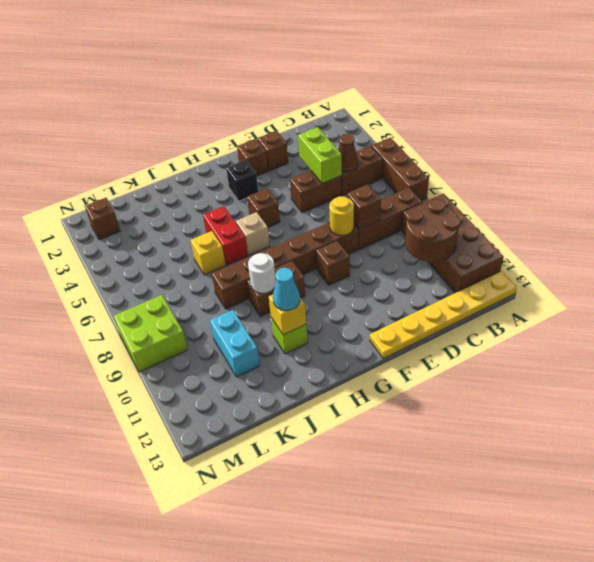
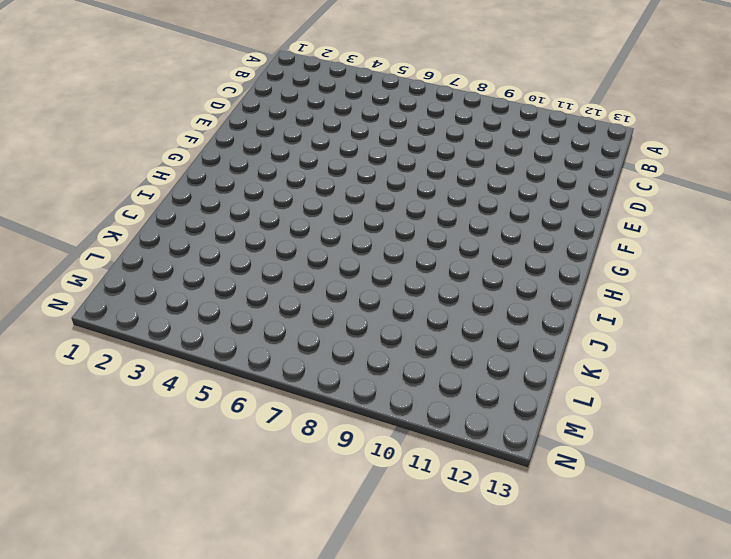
none -> brown 1x3 brick [372,138,429,201]
none -> brown 2x4 brick [402,194,503,293]
none -> yellow 1x6 plate [370,271,517,359]

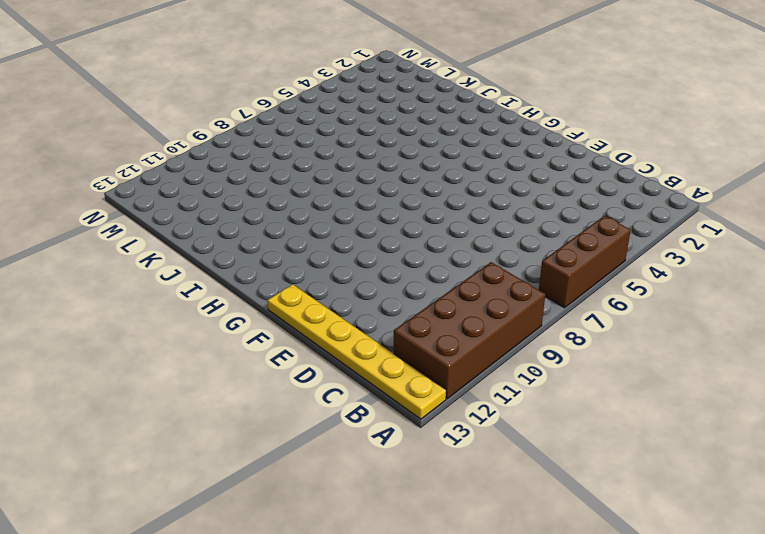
none -> brown 1x2 brick [341,146,383,195]
none -> brown 1x3 brick [354,188,422,249]
none -> brown 1x2 brick [290,170,342,213]

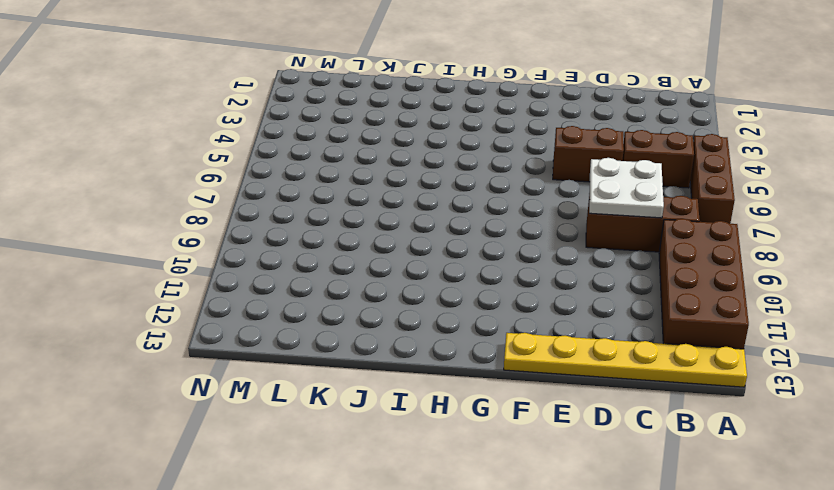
white 2x2 plate [589,158,664,218] -> brown 1x1 brick [347,184,381,229]
none -> brown 1x1 brick [258,131,288,171]
none -> brown 1x6 brick [212,222,358,309]
none -> brown 1x1 brick [237,139,268,176]

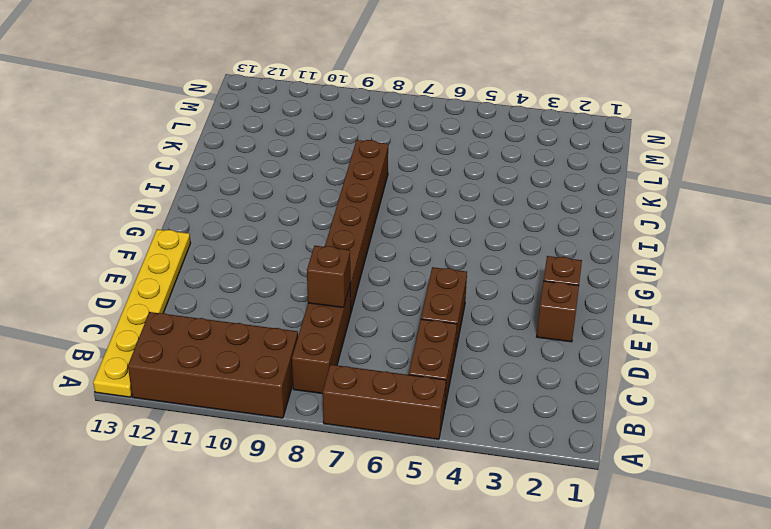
none -> brown 1x1 brick [316,241,350,285]
none -> black 1x1 brick [226,160,258,201]
none -> brown 1x1 brick [247,188,280,227]

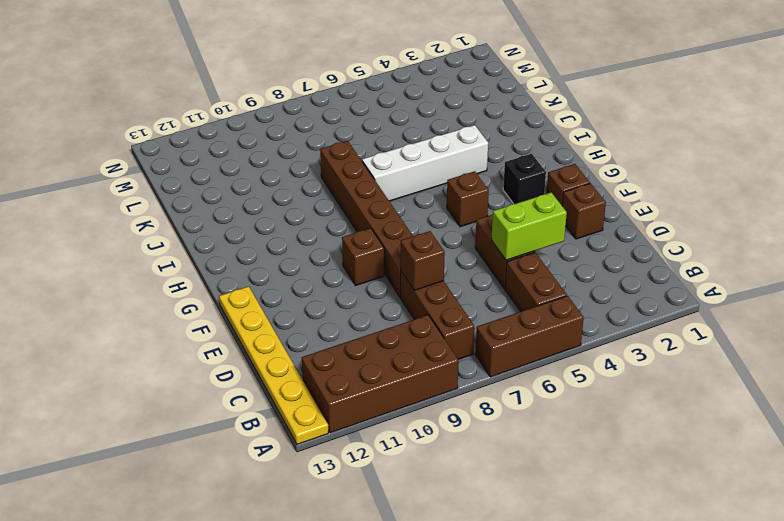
white 1x4 brick [362,125,488,201] -> red 1x2 brick [203,206,248,265]
none -> tan 1x1 brick [236,212,270,255]
none -> brown 1x2 brick [247,261,305,316]
none -> lime 1x1 brick [271,318,308,354]

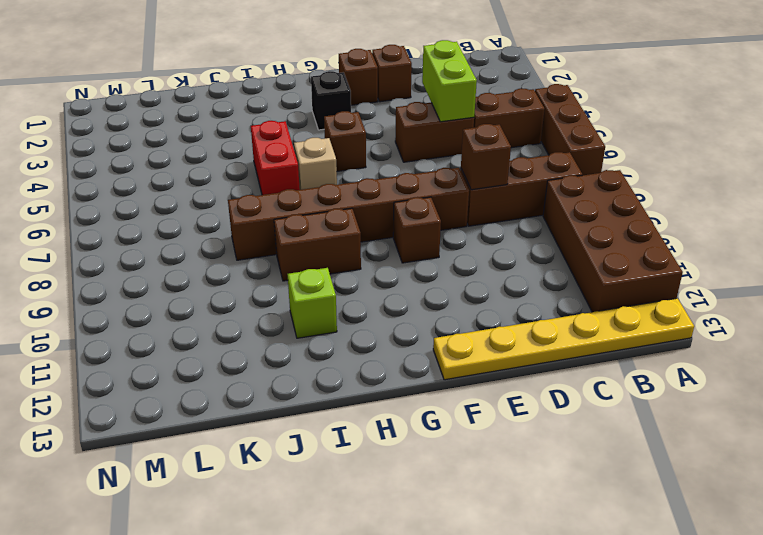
none -> yellow 1x1 brick [191,231,226,275]
none -> cyan 1x2 brick [210,310,260,377]
none -> brown 1x1 brick [85,198,120,240]

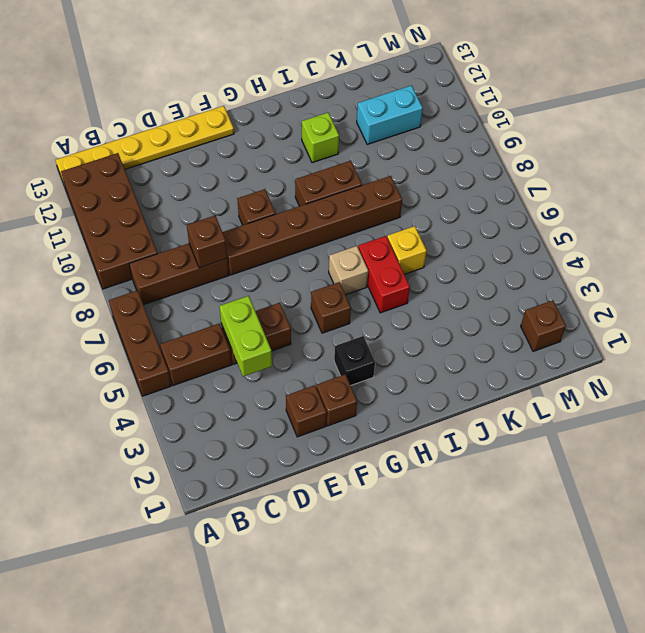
cyan 1x2 brick [357,85,423,144] -> cyan 1x2 brick turned to [210,310,260,377]
none -> lime 2x2 brick [114,295,188,372]
none -> brown 2x2 round brick [405,199,460,262]
none -> brown 1x1 cone [338,134,358,172]

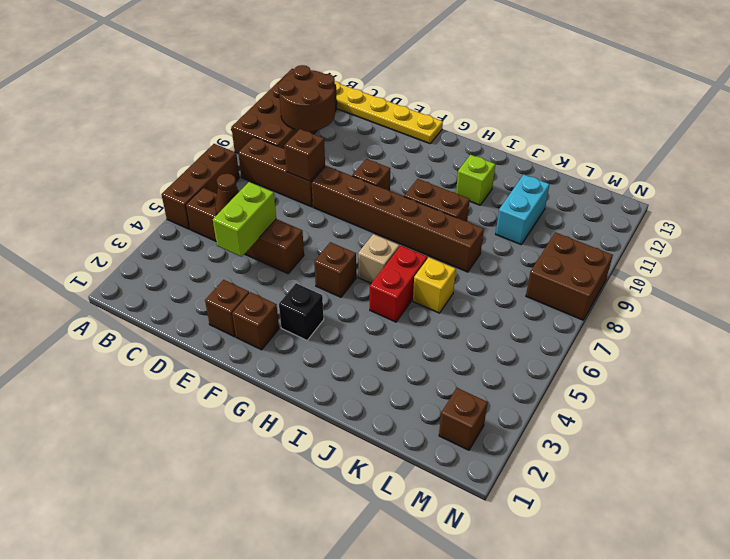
brown 2x2 brick [526,232,613,320] -> lime 2x2 brick [114,295,188,372]
none -> yellow 1x1 round brick [329,196,354,236]
none -> white 1x1 round brick [248,253,276,293]
none -> yellow 1x1 brick [269,295,306,335]

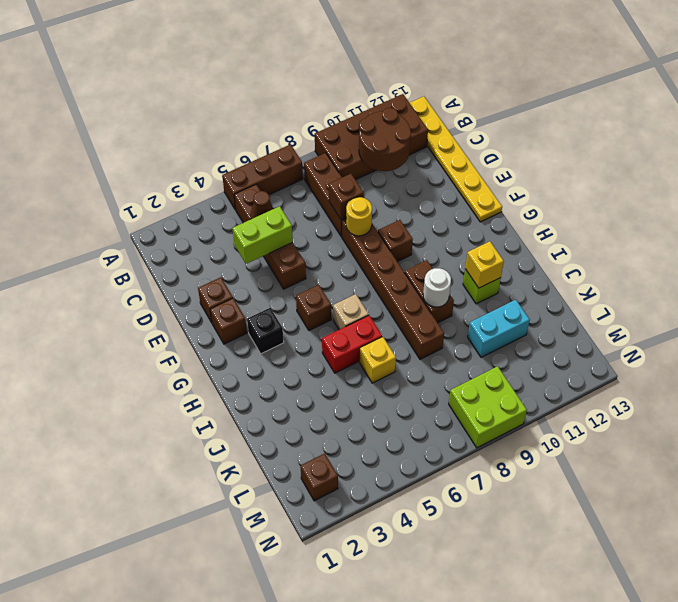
none -> cyan 1x1 cone [273,268,300,311]

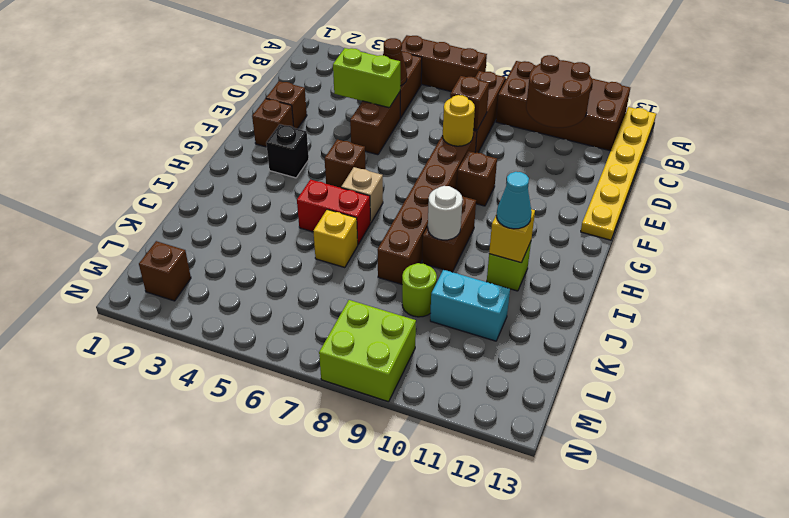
lime 1x1 round brick [402,263,437,317] -> none

